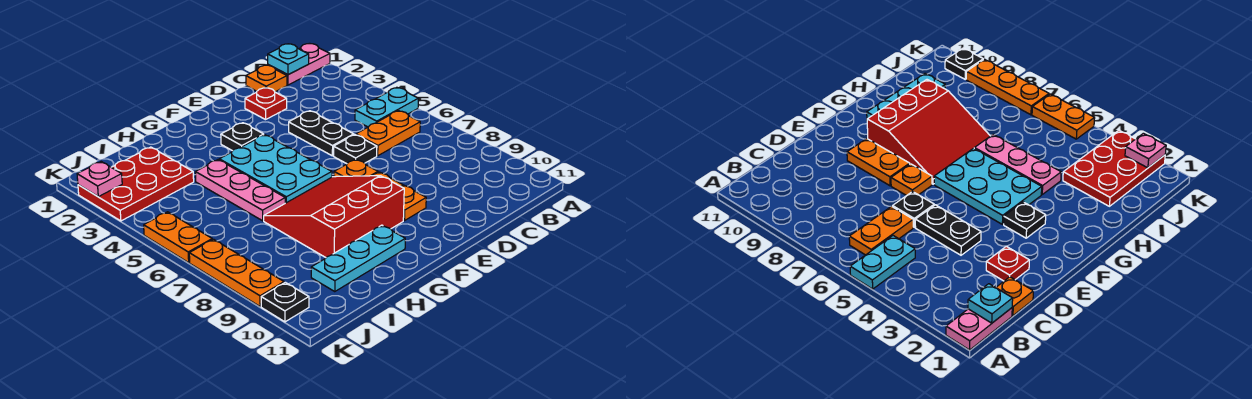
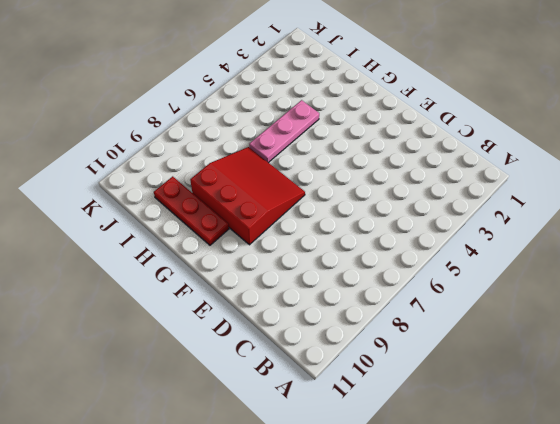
red 1x3 plate [154,176,229,245] -> cyan 1x3 plate [311,225,405,292]
none -> pink 1x2 plate [269,43,330,85]
none -> cyan 1x2 plate [355,87,418,127]
none -> orange 1x2 plate [356,111,420,156]

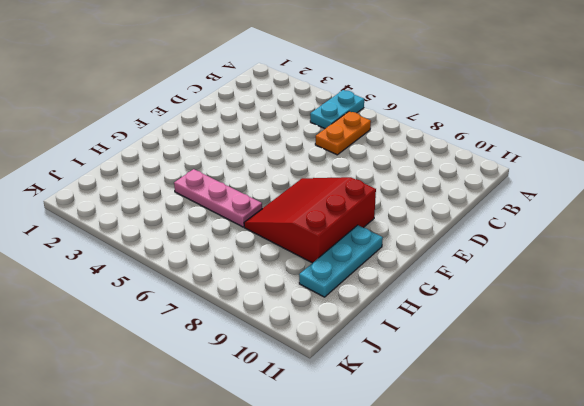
none -> pink 1x2 plate [269,43,330,85]
none -> orange 1x1 plate [246,65,287,92]
none -> red 1x1 plate [245,88,287,120]

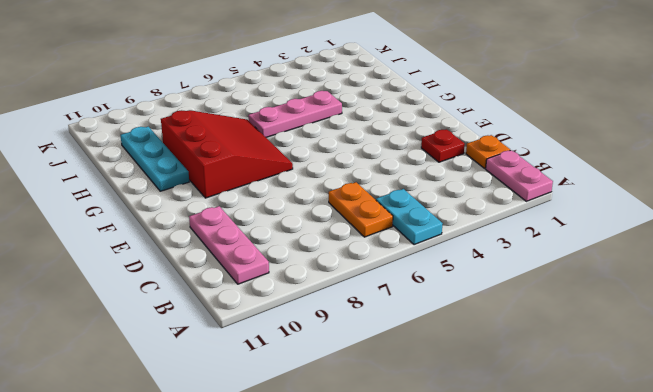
pink 1x3 plate [189,206,269,284] -> none
none -> black 1x2 plate [289,111,354,156]
none -> black 1x1 plate [334,135,377,164]
none -> orange 1x1 plate [334,159,378,177]

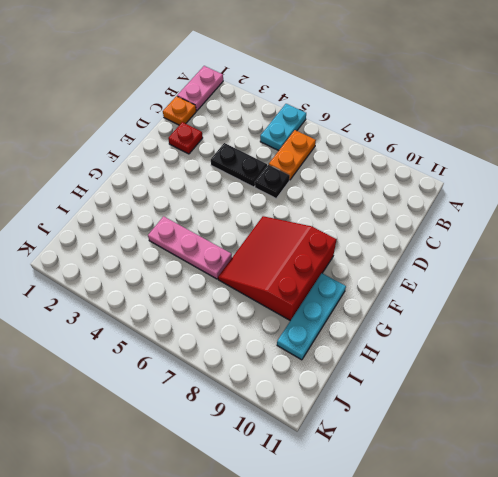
none -> orange 1x1 plate [334,159,378,177]
none -> orange 1x2 plate [372,172,426,221]
none -> black 1x1 plate [221,123,264,151]

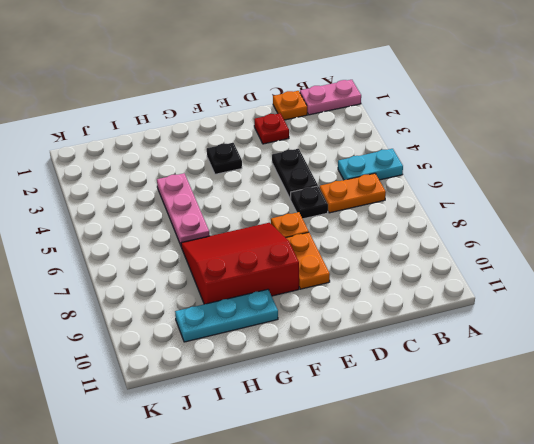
none -> cyan 2x3 plate [219,135,332,203]
none -> red 2x3 plate [78,147,194,221]
none -> orange 1x2 plate [144,212,212,263]

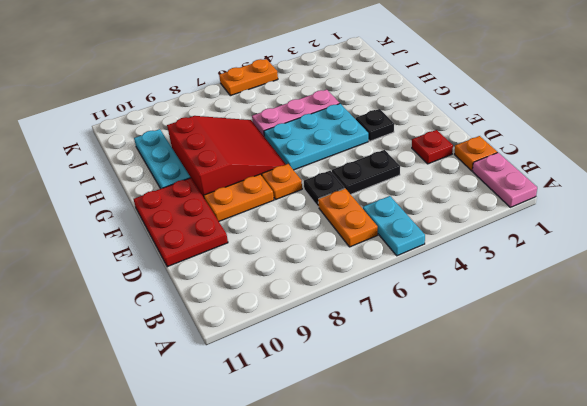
red 2x3 plate [133,178,228,267] -> red 2x3 plate moved to [78,147,194,221]
none -> orange 1x3 plate [189,239,284,306]
none -> black 1x1 plate [261,282,309,322]
none -> cyan 1x1 plate [268,44,309,75]

